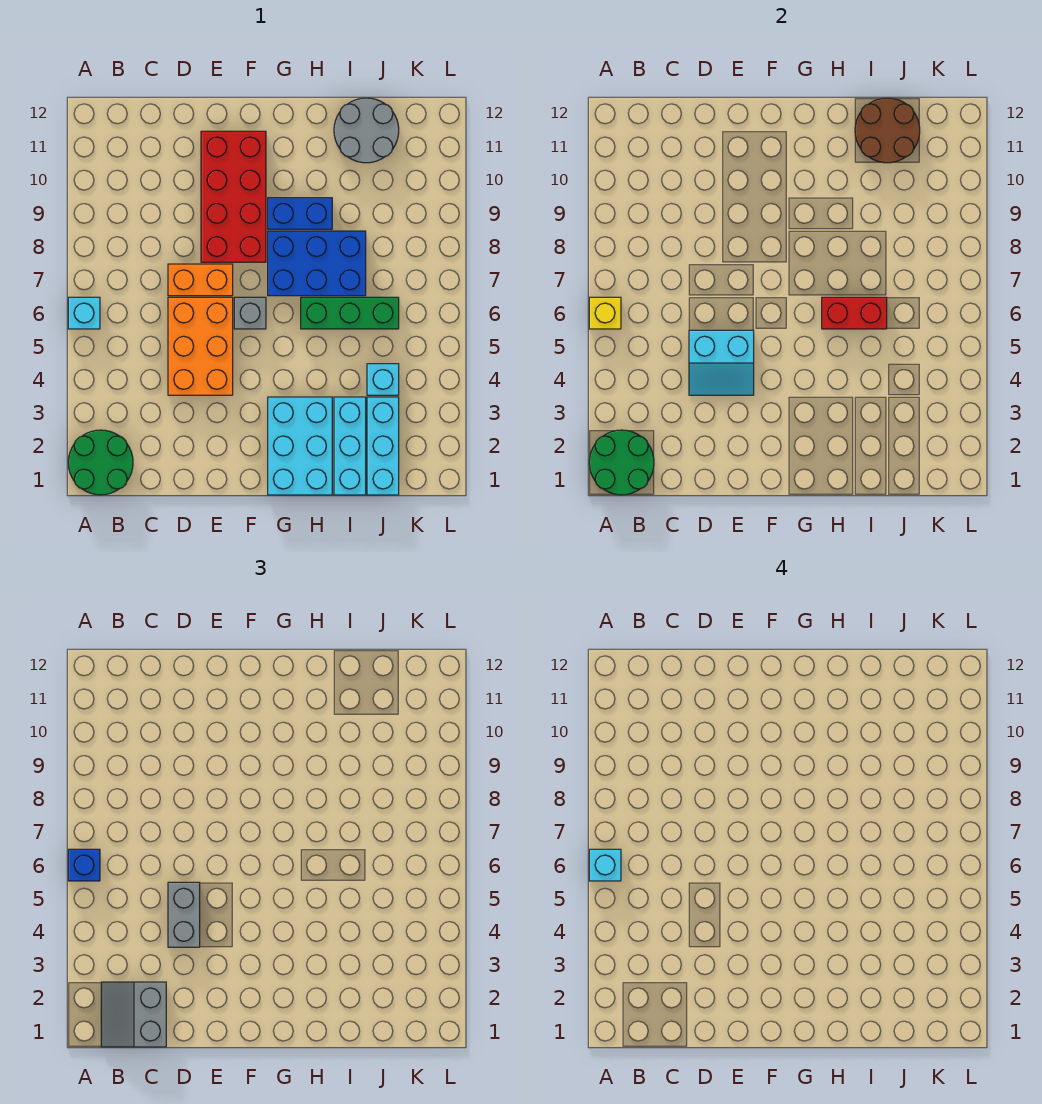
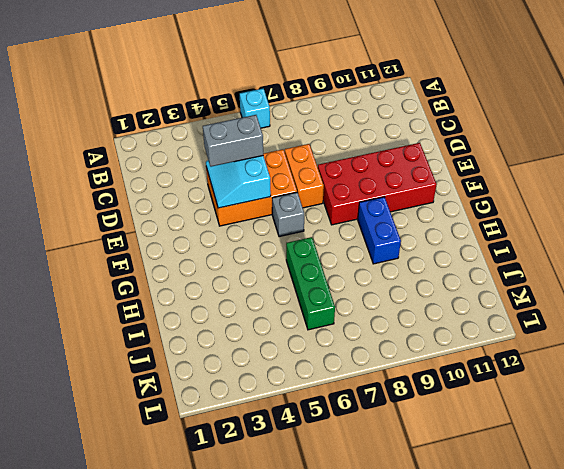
none -> green 2x2 round brick [68,430,133,495]
none -> cyan 2x3 brick [268,397,332,495]
none -> blue 2x3 brick [268,231,366,296]

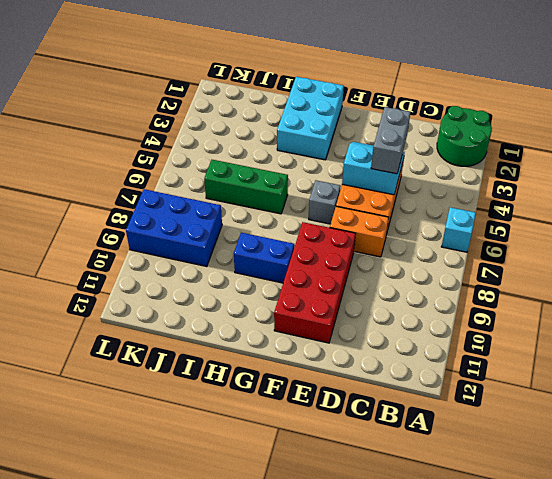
blue 2x3 brick [126,189,222,267] -> blue 2x3 brick moved to [268,231,366,296]
none -> cyan 1x3 brick [334,397,366,495]
none -> grey 2x2 round brick [334,98,399,163]
none -> cyan 1x3 brick [367,397,399,495]

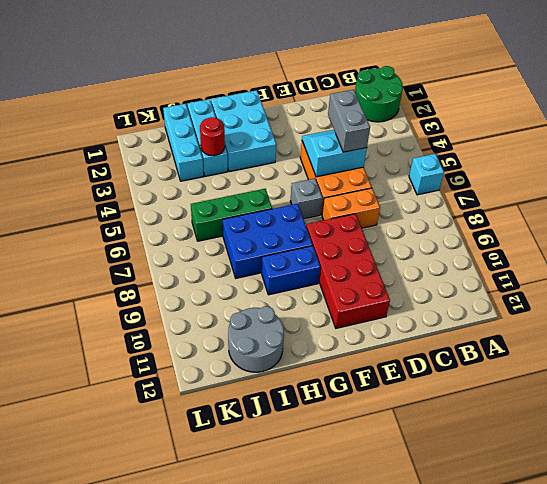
red 1x1 round brick [200,117,225,156] -> none
none -> cyan 1x1 brick [367,364,399,395]
none -> green 2x2 round brick [589,430,654,495]
none -> yellow 1x1 brick [589,297,621,329]

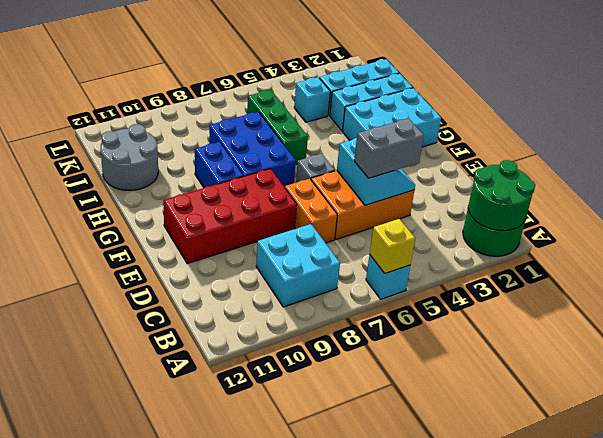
cyan 2x2 brick [256,224,340,307] -> none
none -> red 1x2 brick [822,297,887,329]
none -> brown 2x2 round brick [855,98,920,163]
none -> blue 1x1 brick [68,849,100,881]

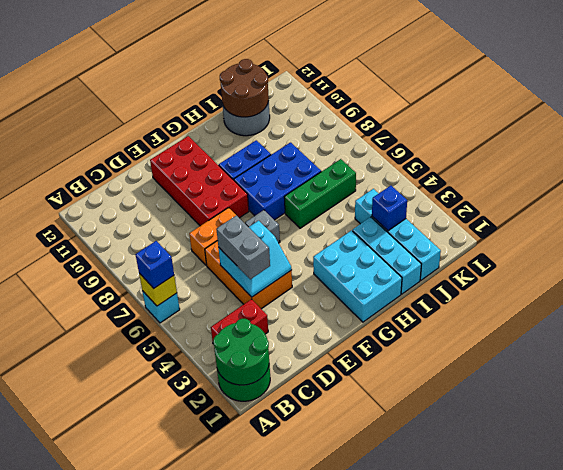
red 1x2 brick [211,299,268,341] -> red 1x2 brick moved to [822,297,887,329]
blue 1x1 brick [372,186,407,231] -> none
none -> grey 2x2 slope [101,982,166,1047]
none -> cyan 1x1 brick [589,849,621,881]

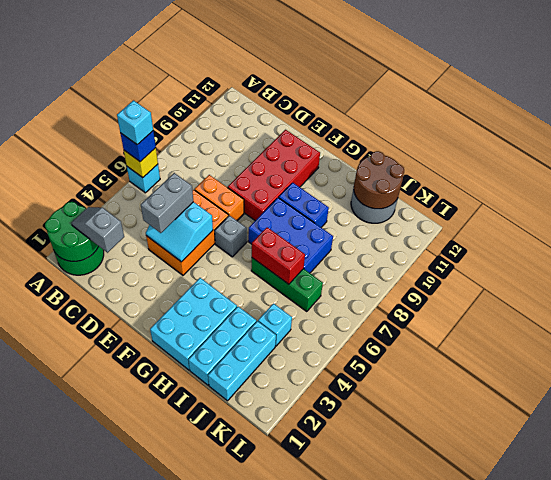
grey 1x2 slope [72,207,124,253] -> grey 2x2 slope [101,982,166,1047]

